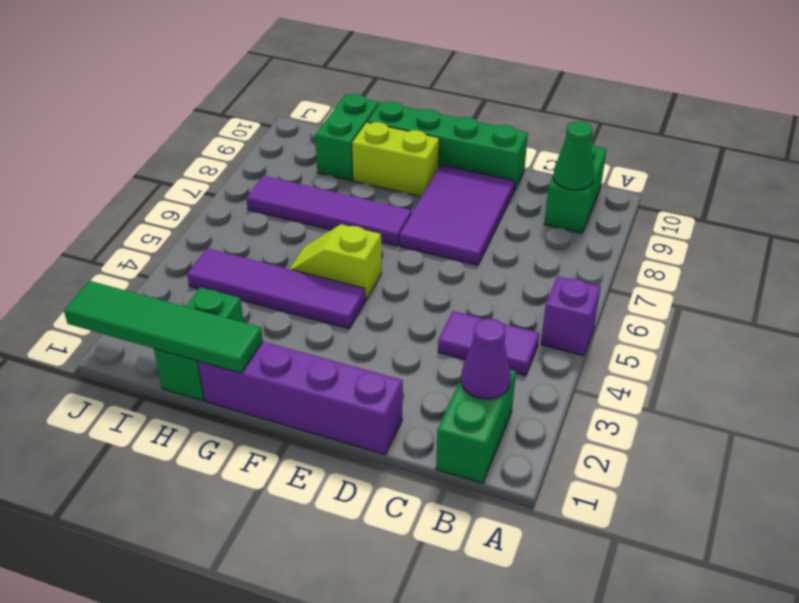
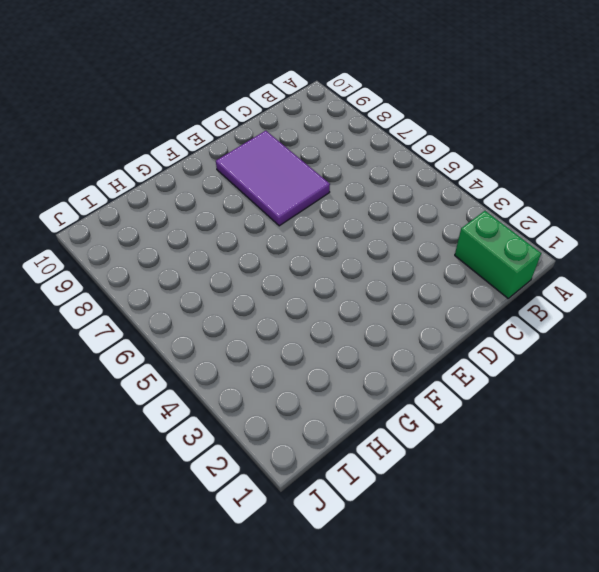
none -> purple 1x1 brick [541,276,601,356]
none -> purple 1x2 tile [438,311,539,376]
none -> green 1x2 brick [544,143,607,233]

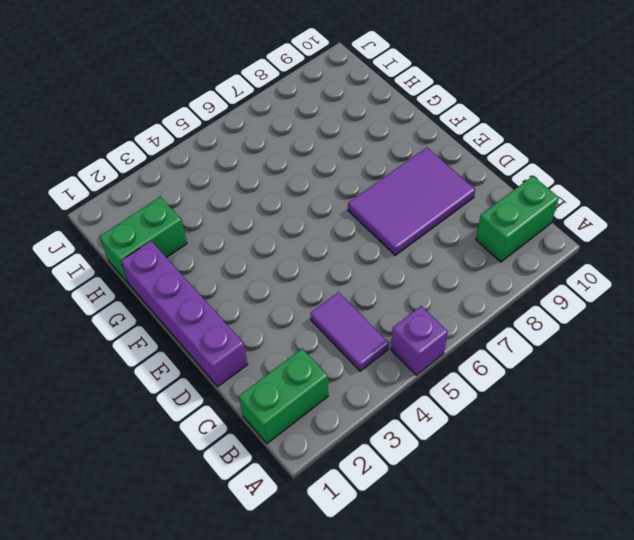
none -> green 1x4 brick [367,102,528,191]
none -> purple 1x4 tile [187,248,366,329]
none -> lime 1x2 slope [289,224,382,299]

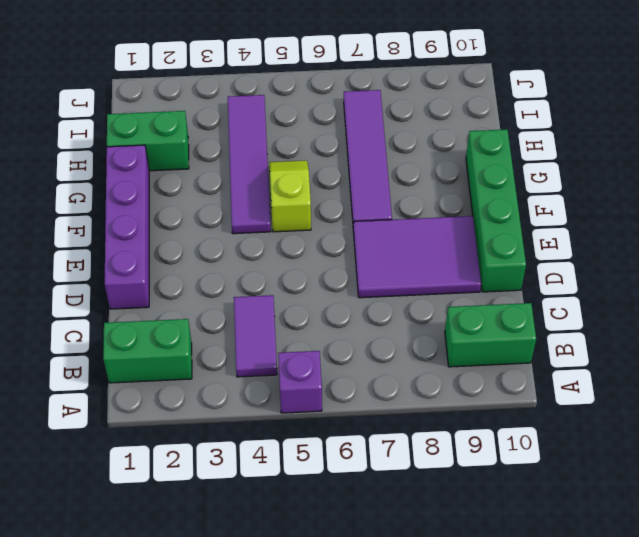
none -> lime 1x2 brick [352,122,439,197]
none -> green 1x2 brick [315,94,379,181]
none -> purple 1x1 cone [461,318,511,399]

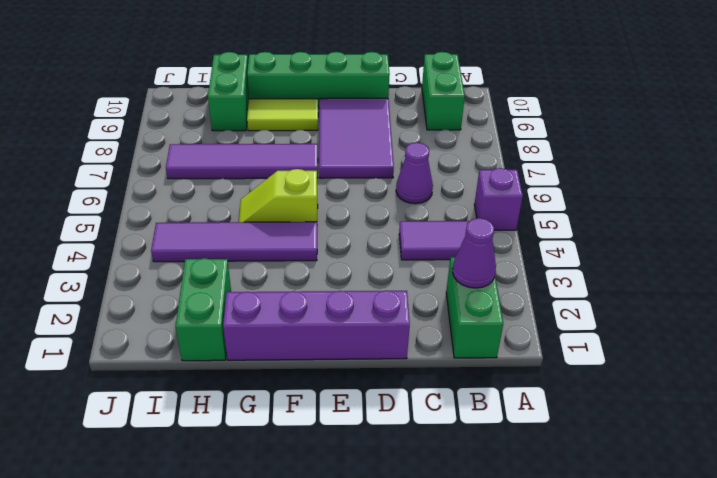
purple 1x1 cone [396,142,433,204] -> none
lime 1x2 tile [247,99,318,131] -> lime 1x2 brick [352,122,439,197]
none -> green 1x1 cone [553,121,594,190]
none -> green 1x4 tile [64,281,263,373]

